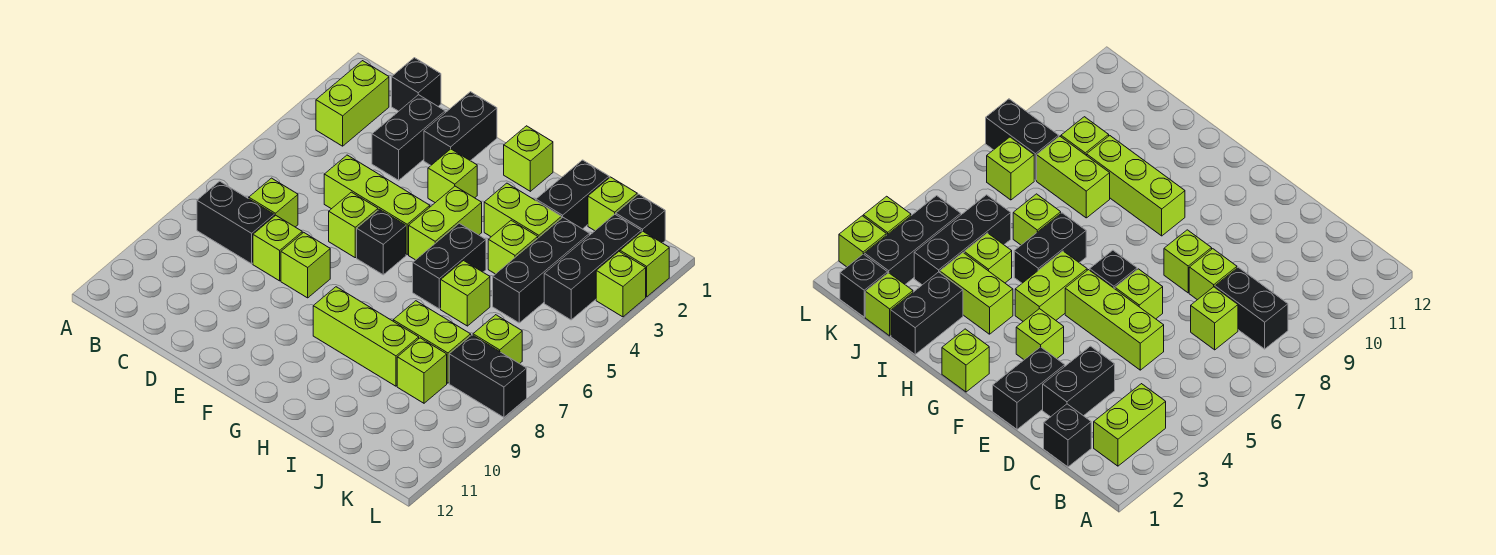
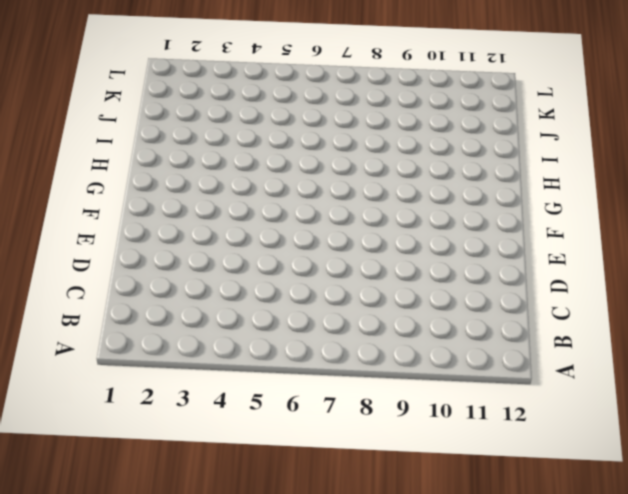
none -> lime 1x2 brick [316,61,389,146]
none -> black 1x2 brick [197,181,274,264]
none -> black 1x1 brick [392,58,441,111]
none -> lime 1x1 brick [249,178,298,227]

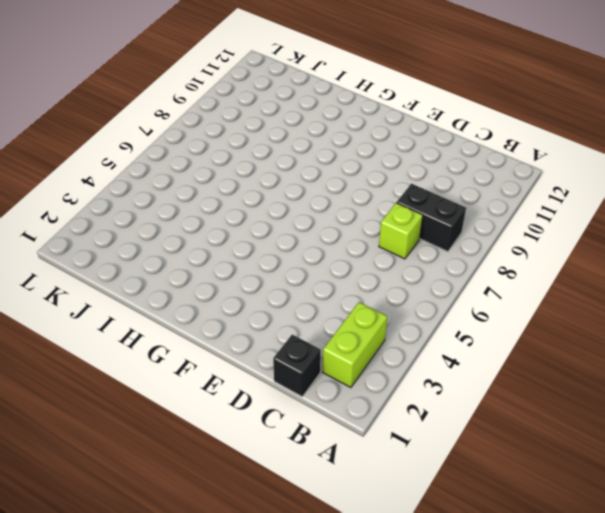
none -> black 1x2 brick [372,95,445,180]
none -> lime 1x3 brick [324,155,430,255]
none -> lime 1x1 brick [253,215,302,281]
none -> black 1x2 brick [424,92,497,165]

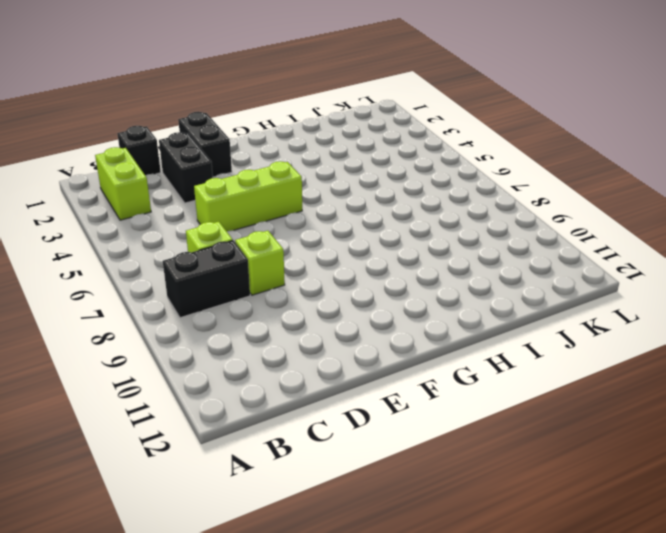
none -> lime 1x1 brick [329,192,378,258]
none -> lime 1x1 brick [281,232,330,298]
none -> lime 1x1 brick [428,149,477,203]
none -> black 1x1 brick [357,209,406,275]

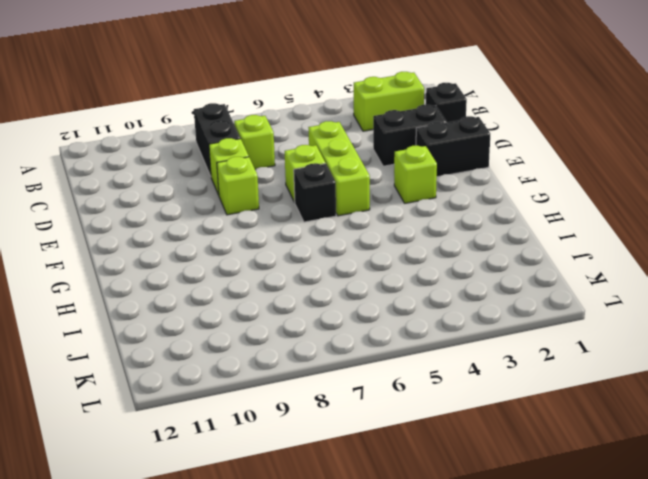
none -> lime 1x1 brick [504,126,553,191]
none -> lime 1x2 brick [409,186,482,260]
none -> lime 1x3 brick [313,287,419,386]
none -> lime 1x2 brick [484,183,562,238]

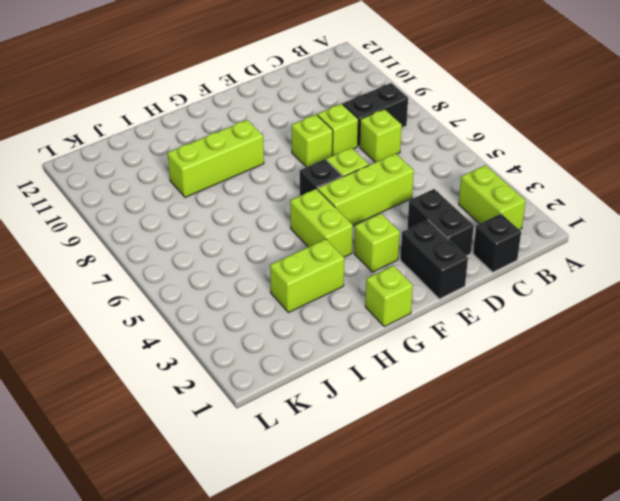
none -> black 1x2 brick [413,223,486,309]
none -> black 1x2 brick [536,160,609,229]
none -> lime 1x1 brick [488,220,538,274]
none -> lime 1x1 brick [441,261,490,326]

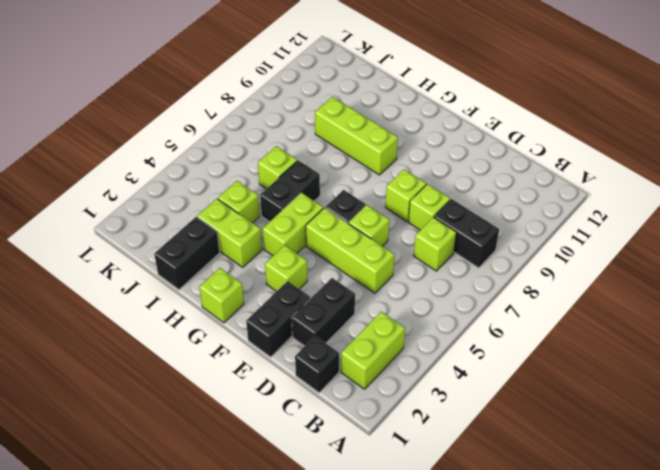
none -> lime 1x2 brick [393,301,471,383]
none -> lime 1x1 brick [588,177,637,231]
none -> black 1x3 brick [493,218,590,323]
none -> lime 1x1 brick [397,338,447,403]

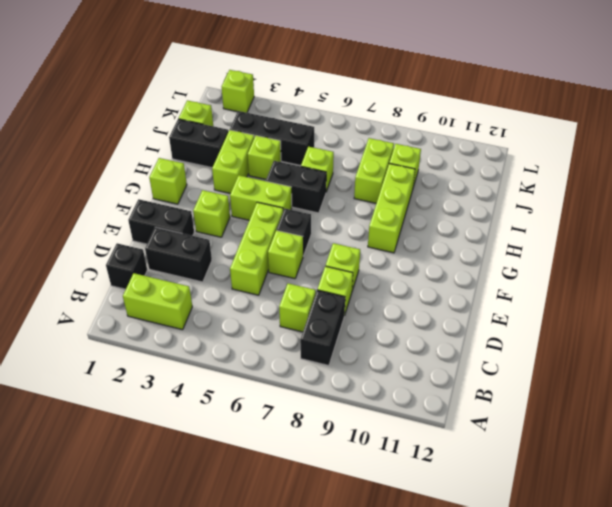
none -> black 1x1 brick [616,194,665,243]
none -> black 1x3 brick [544,214,641,320]
none -> lime 1x1 brick [473,315,522,364]
none -> black 1x2 brick [449,335,527,417]

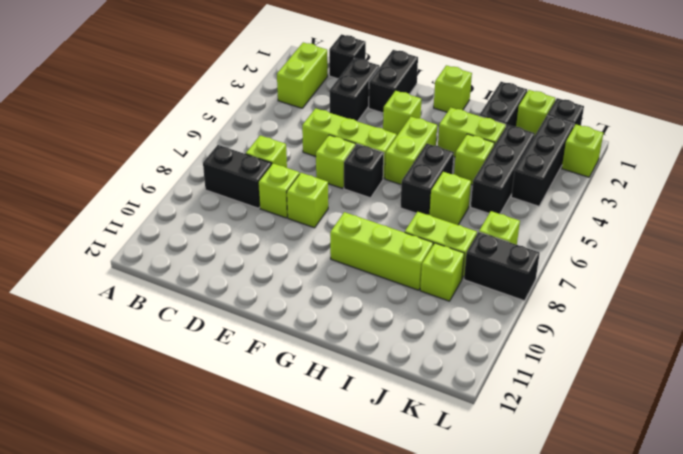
none -> lime 1x1 brick [596,252,646,317]

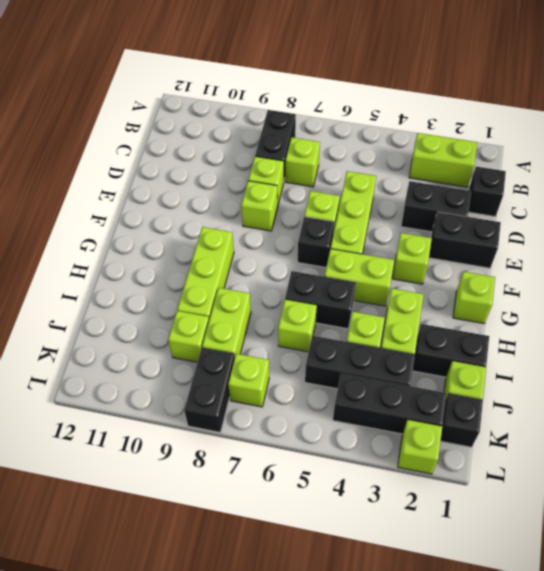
none -> lime 1x1 brick [596,252,646,317]

